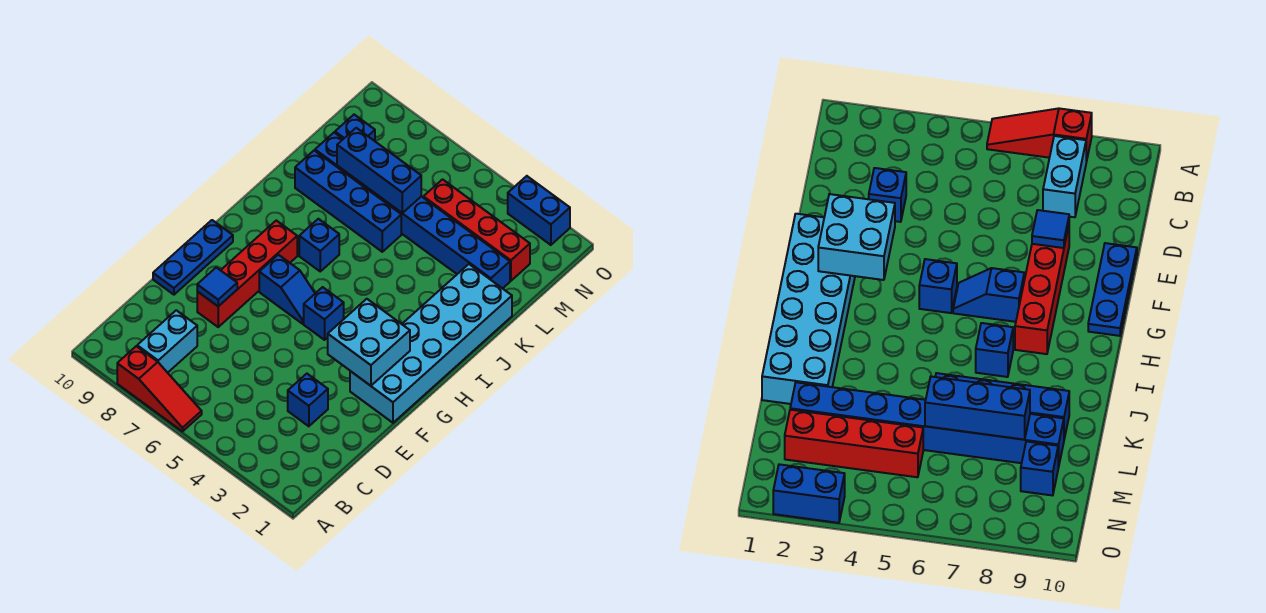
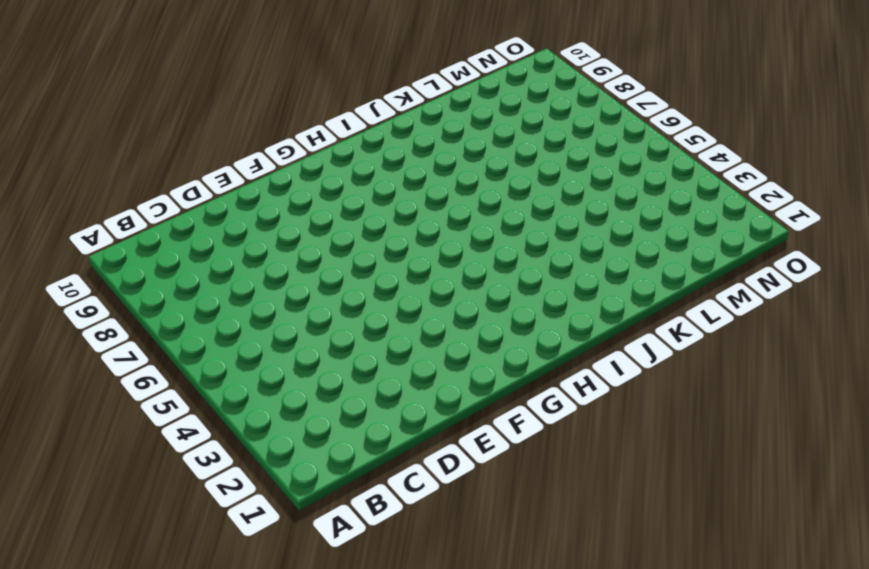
none -> red 1x3 slope [117,346,202,431]
none -> cyan 1x2 brick [137,310,197,373]
none -> blue 1x1 brick [288,374,328,426]

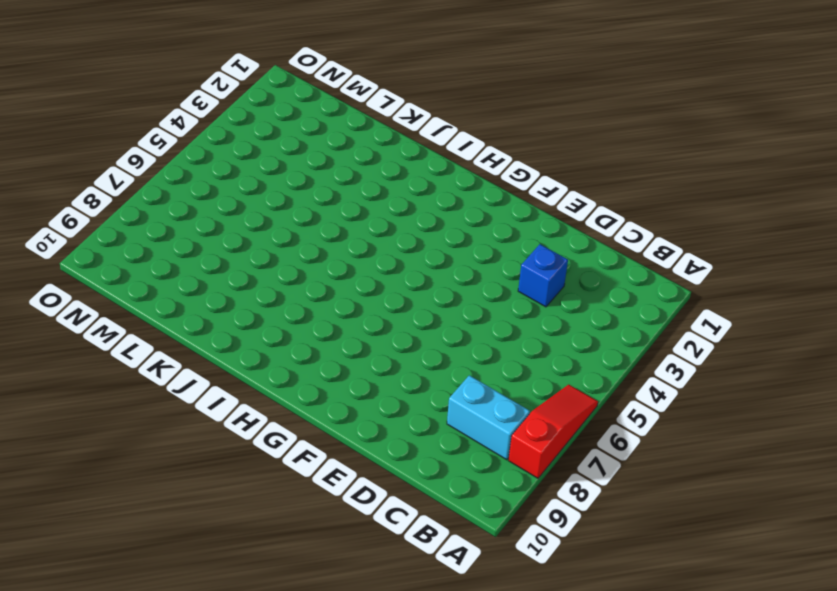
none -> red 1x4 brick [197,221,297,327]
none -> blue 1x3 plate [153,220,233,295]
none -> cyan 2x6 brick [350,264,512,423]

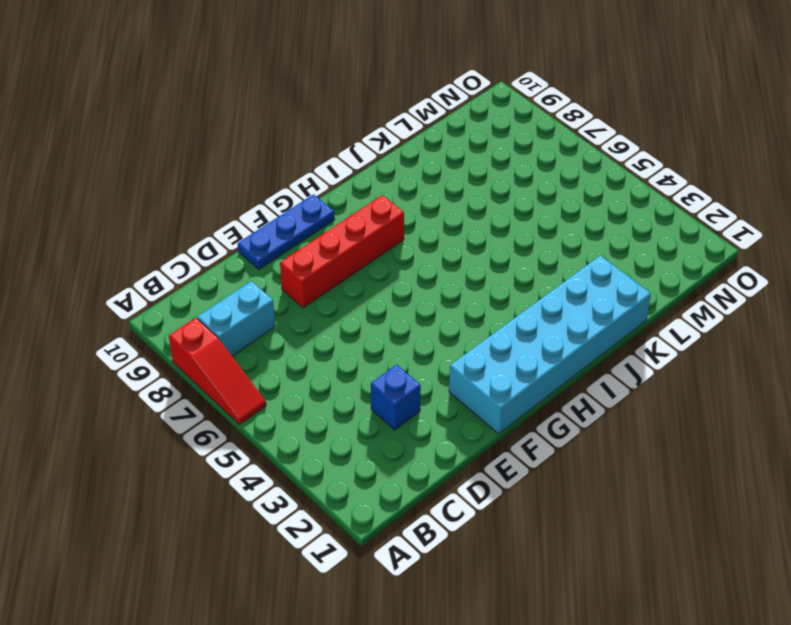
none -> blue 1x1 brick [304,287,344,340]
none -> blue 1x2 slope [259,255,315,324]
none -> blue 1x1 brick [299,219,339,271]

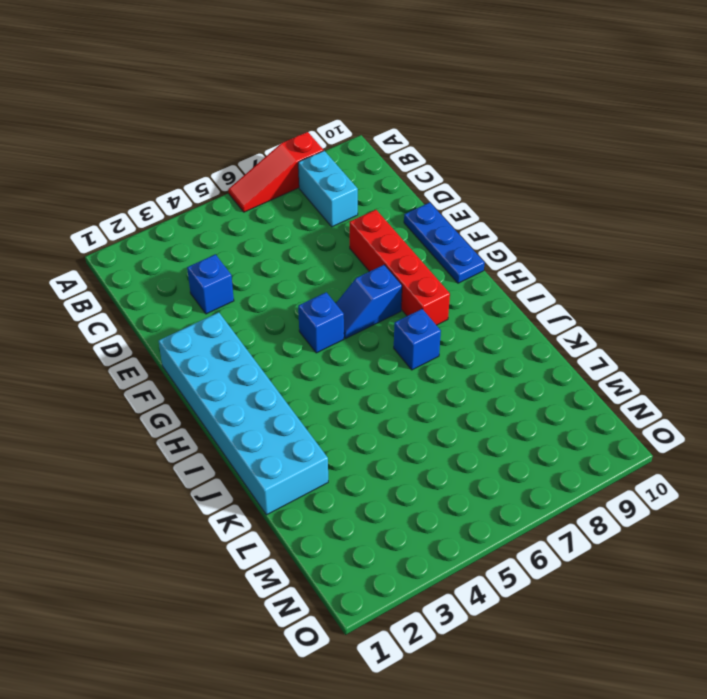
none -> blue 1x4 brick [295,151,401,252]
none -> blue 1x8 brick [315,133,510,289]
none -> red 1x4 brick [424,179,530,281]

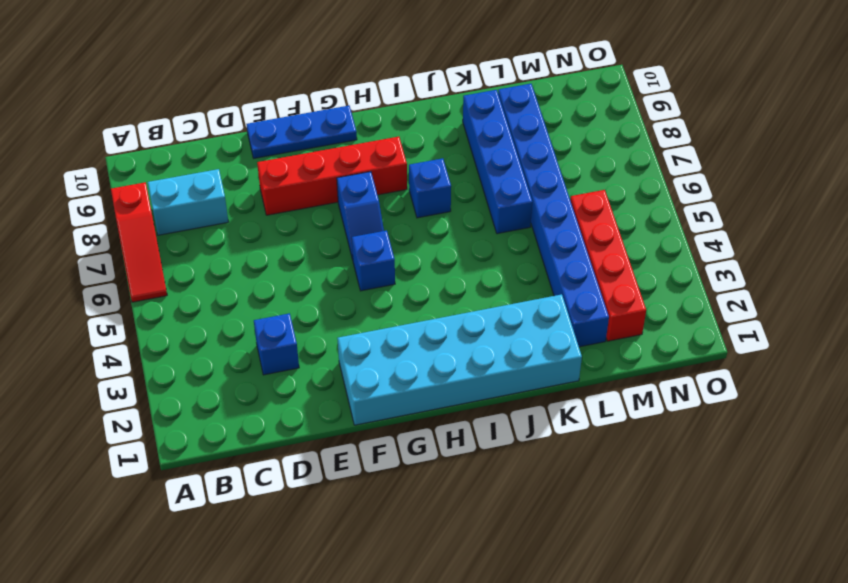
none -> blue 1x1 brick [335,115,375,141]
none -> blue 1x2 brick [508,176,570,245]
none -> blue 1x1 tile [197,267,237,306]

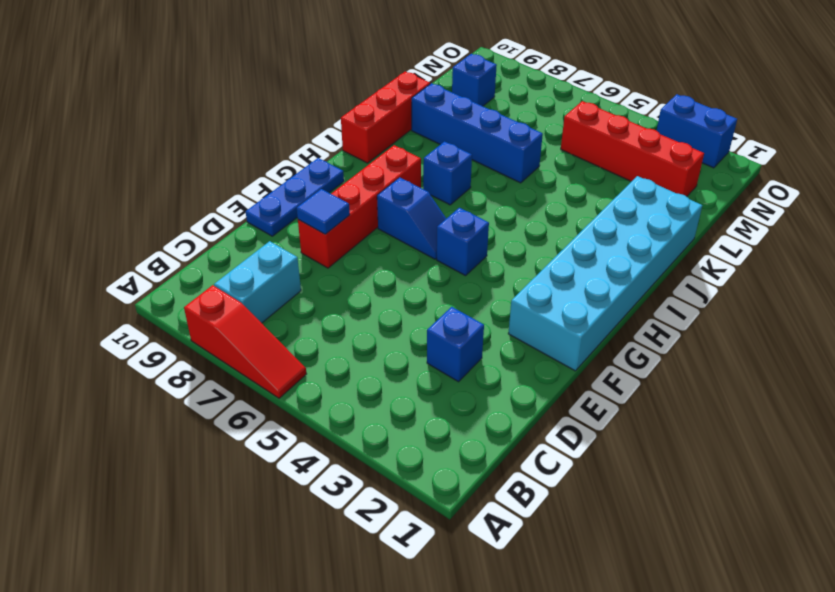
red 1x3 brick [341,72,430,163] -> none
none -> blue 1x8 brick [315,133,510,289]
none -> cyan 2x2 brick [328,299,410,386]
none -> blue 1x3 brick [337,128,421,213]

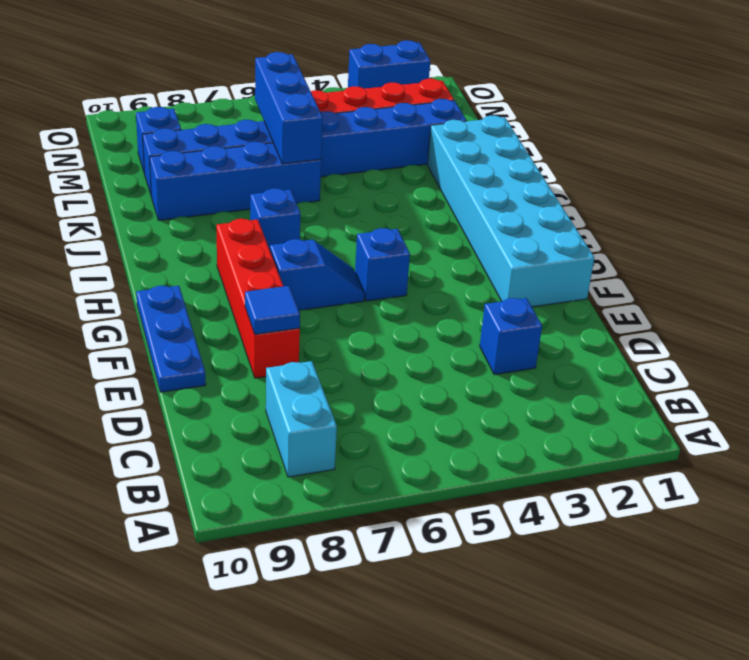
blue 1x3 brick [255,52,323,164] -> blue 1x3 brick turned to [337,128,421,213]
none -> red 1x3 slope [117,346,202,431]
none -> cyan 2x2 brick [328,299,410,386]

